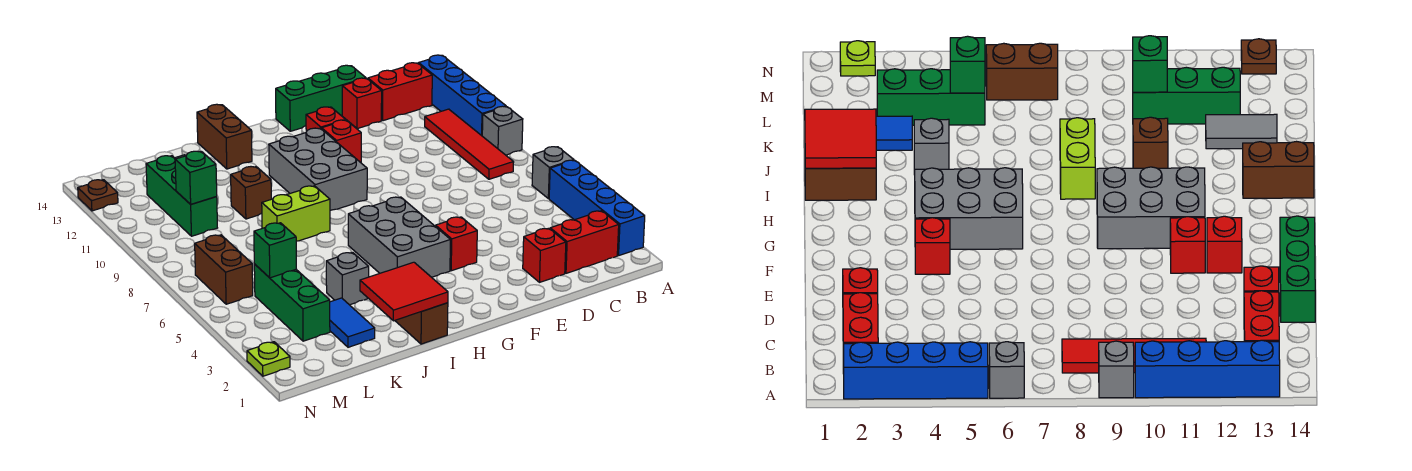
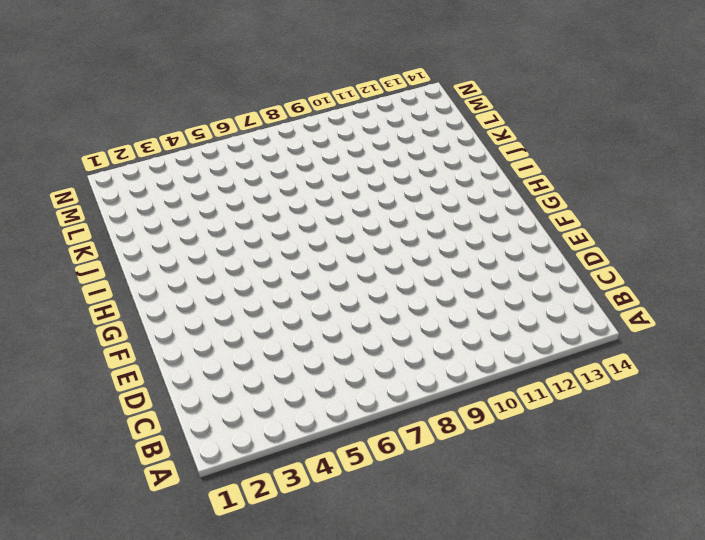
none -> blue 1x4 brick [549,160,645,256]
none -> grey 1x1 brick [532,147,574,199]
none -> grey 1x1 brick [482,106,523,155]
none -> blue 1x4 brick [418,55,506,136]

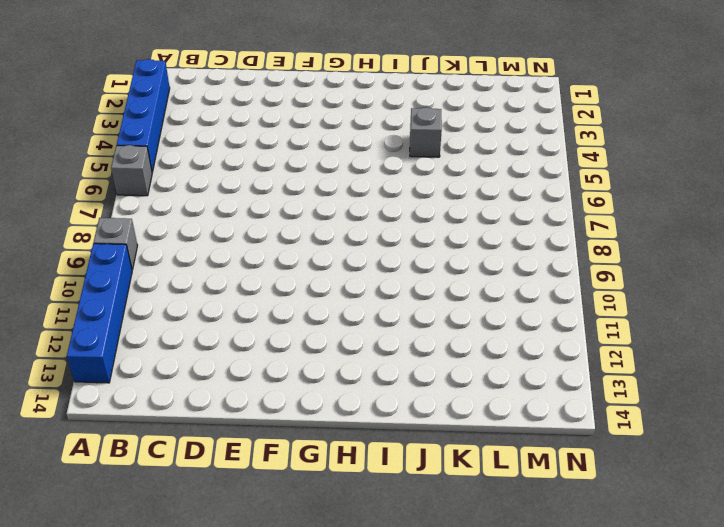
none -> red 1x2 brick [550,211,619,273]
none -> red 1x4 tile [425,109,514,179]
none -> red 1x2 brick [368,63,432,121]
none -> red 1x1 brick [523,228,566,282]

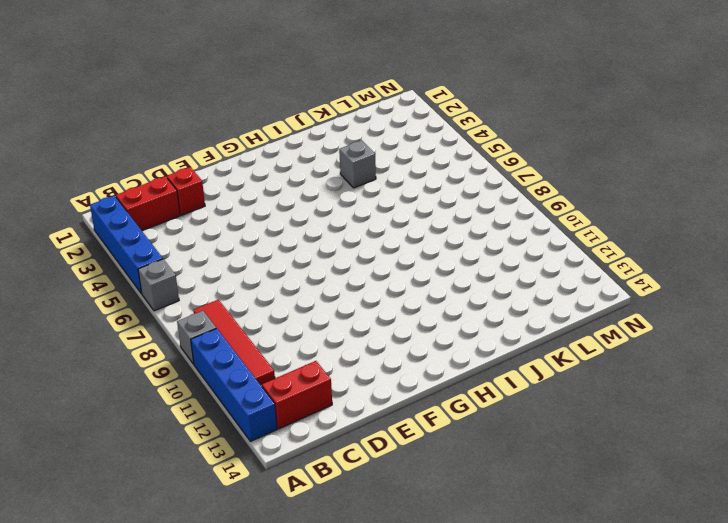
none -> red 1x1 brick [342,78,382,129]
none -> green 1x3 brick [276,65,366,131]
none -> red 1x1 brick [436,217,477,271]
none -> red 1x1 brick [322,120,361,163]

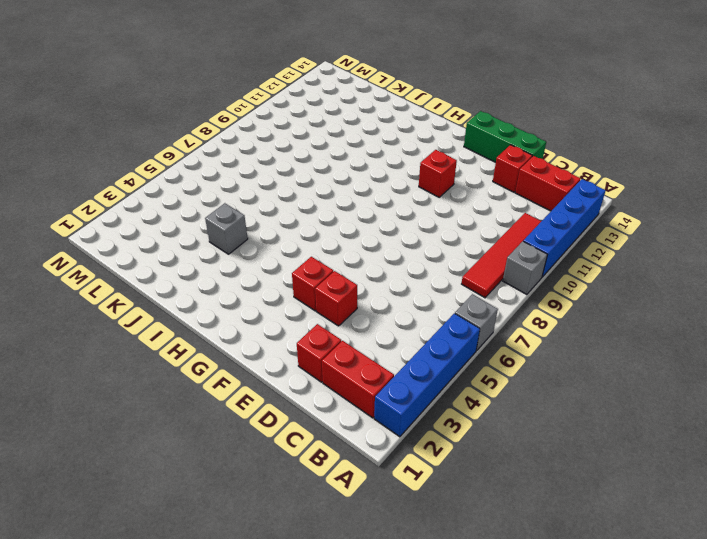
red 1x1 brick [315,271,357,326] -> red 1x1 brick moved to [306,107,346,132]
none -> grey 2x3 brick [348,197,450,277]
none -> grey 2x3 brick [269,128,367,211]
none -> brown 1x2 brick [395,303,448,344]
none -> lime 1x2 brick [262,186,330,241]

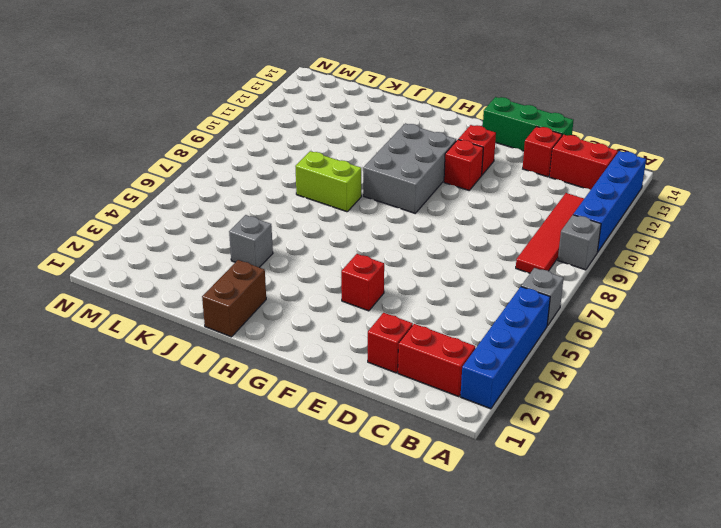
none -> grey 2x3 brick [348,197,450,277]
none -> brown 1x2 brick [197,104,252,169]
none -> brown 1x1 brick [231,167,271,219]
none -> blue 1x2 tile [330,298,375,347]

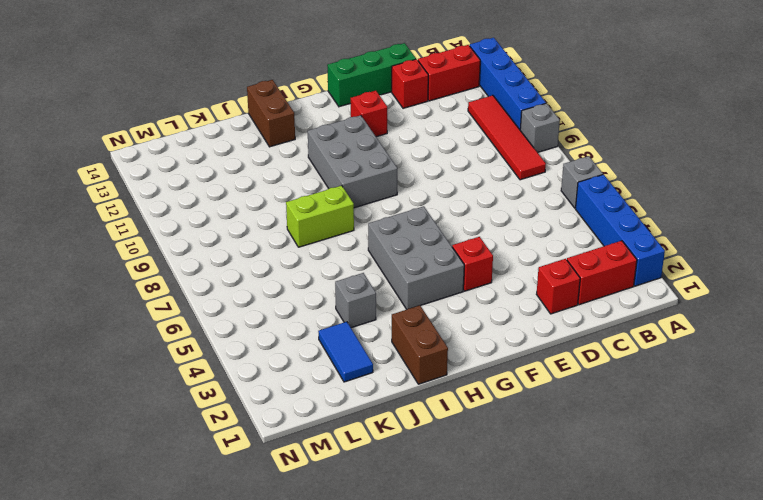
none -> red 1x1 brick [322,120,361,163]
none -> brown 1x1 brick [231,167,271,219]
none -> grey 1x2 tile [1206,114,1277,149]
none -> green 1x3 brick [254,264,330,341]

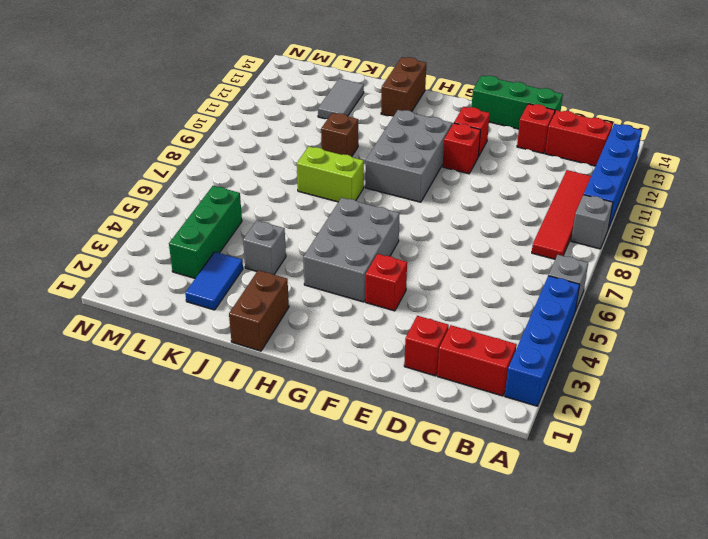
none -> green 1x3 brick [146,156,217,236]
none -> brown 1x2 brick [195,235,253,304]
none -> lime 1x1 plate [247,342,290,376]
none -> brown 1x1 plate [78,180,118,211]

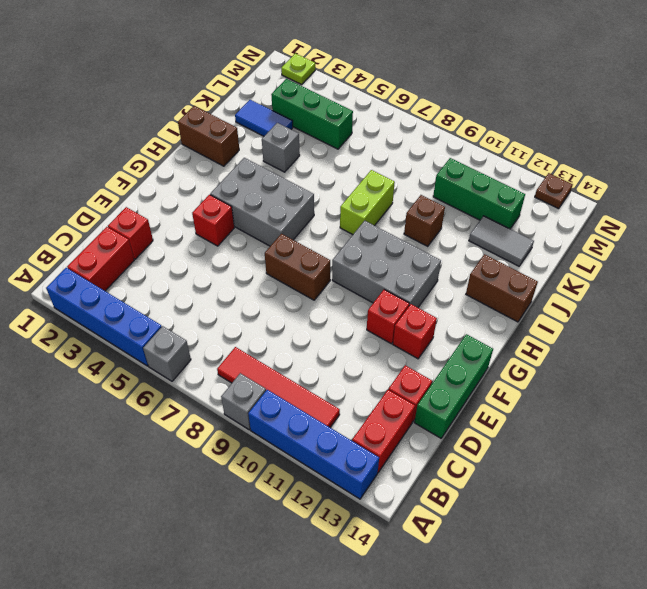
brown 1x2 brick [265,234,330,300] -> brown 1x2 brick moved to [195,235,253,304]
none -> red 2x2 tile [360,262,448,321]
none -> green 1x1 brick [254,223,296,278]
none -> green 1x1 brick [175,151,217,204]

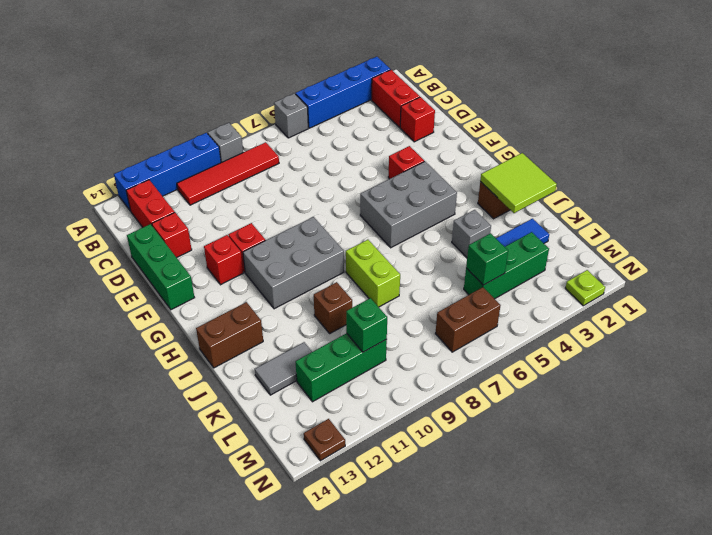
lime 2x2 tile [480,153,557,213] -> red 2x2 tile [360,262,448,321]

